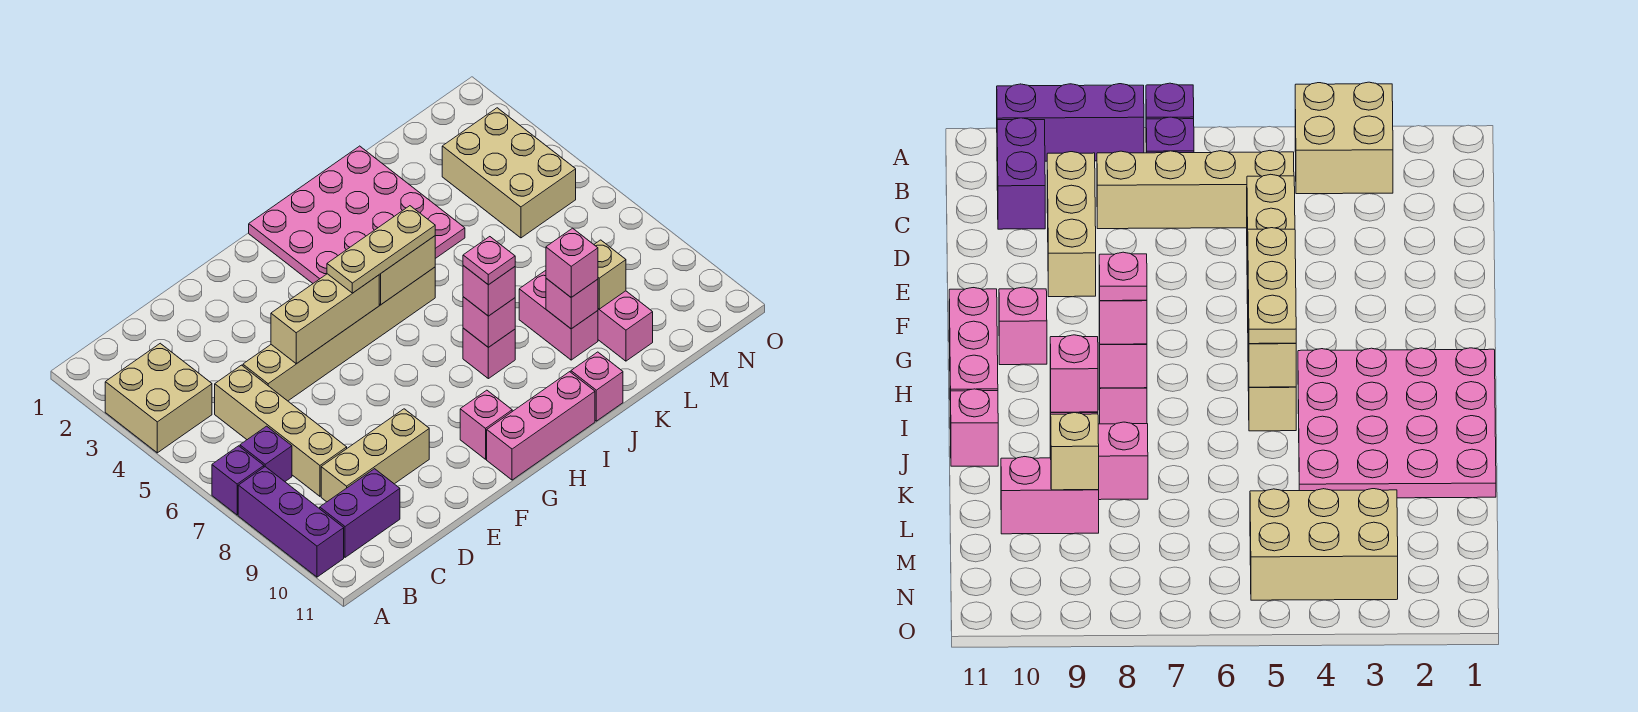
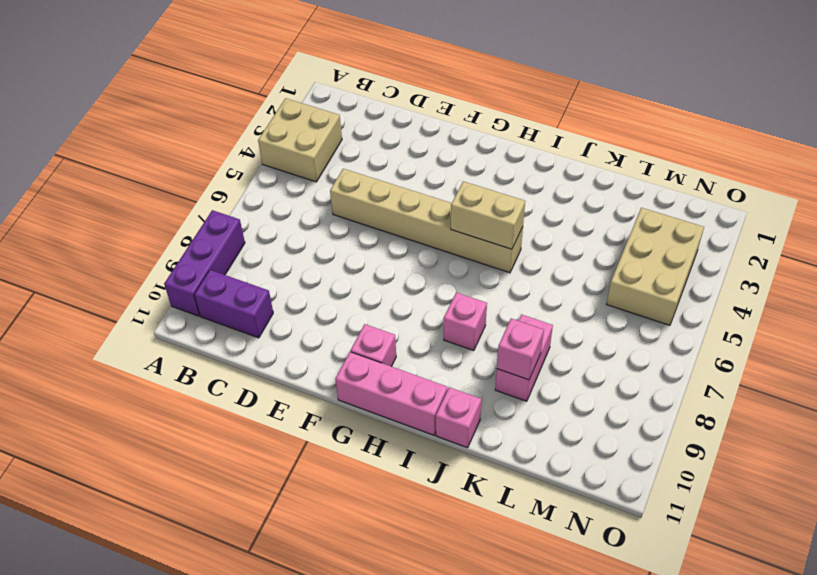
none -> purple 1x1 brick [212,446,264,515]
none -> purple 1x1 brick [240,426,292,481]
none -> tan 1x4 brick [215,365,347,496]

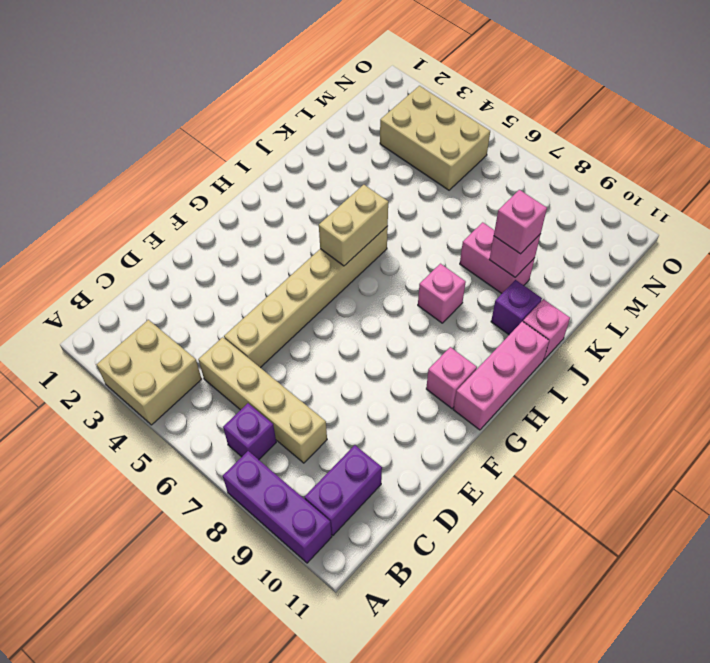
purple 1x1 brick [491,280,542,335] -> purple 1x1 brick moved to [212,446,264,515]
none -> tan 1x3 brick [321,409,429,502]
none -> pink 4x4 plate [249,146,465,283]
none -> pink 1x2 brick [598,291,653,361]

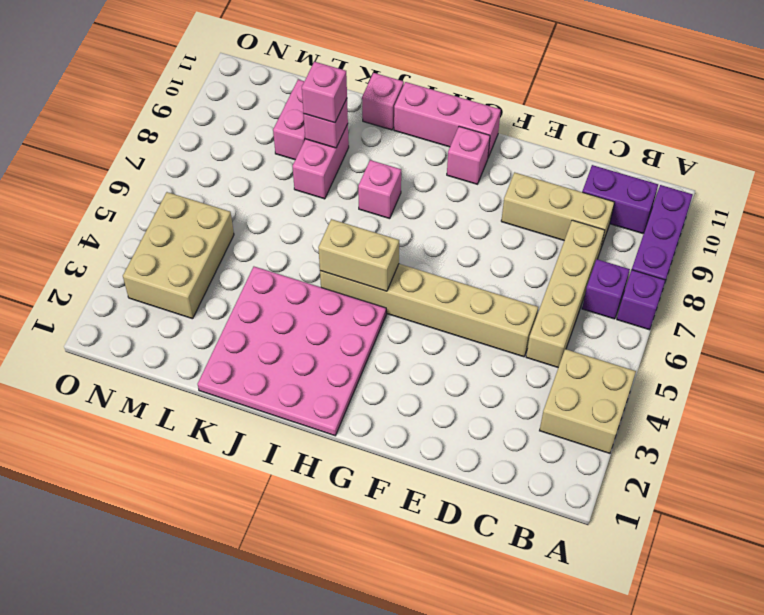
none -> tan 1x3 brick [271,274,379,364]
none -> pink 1x1 brick [463,297,515,347]
none -> tan 1x1 brick [594,240,626,309]

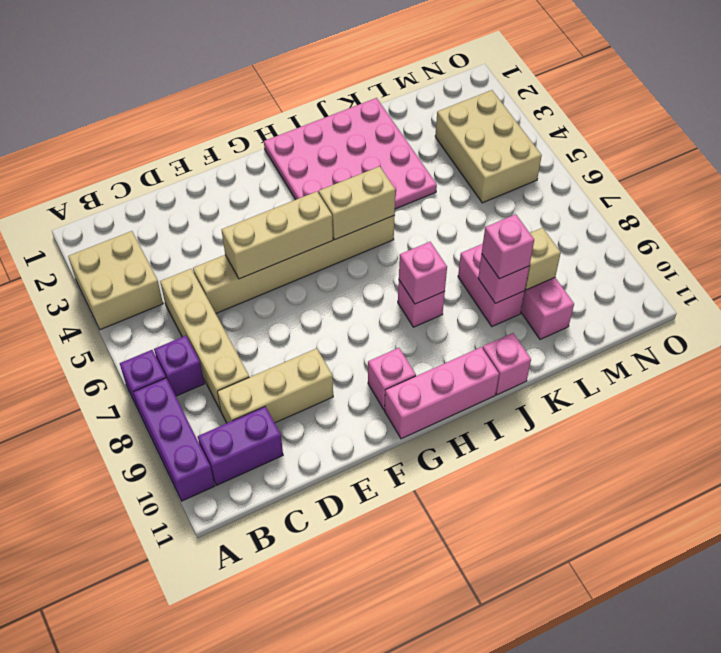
none -> tan 1x3 plate [327,206,435,293]
none -> pink 1x1 brick [463,266,515,316]
none -> pink 1x1 plate [463,237,515,285]

